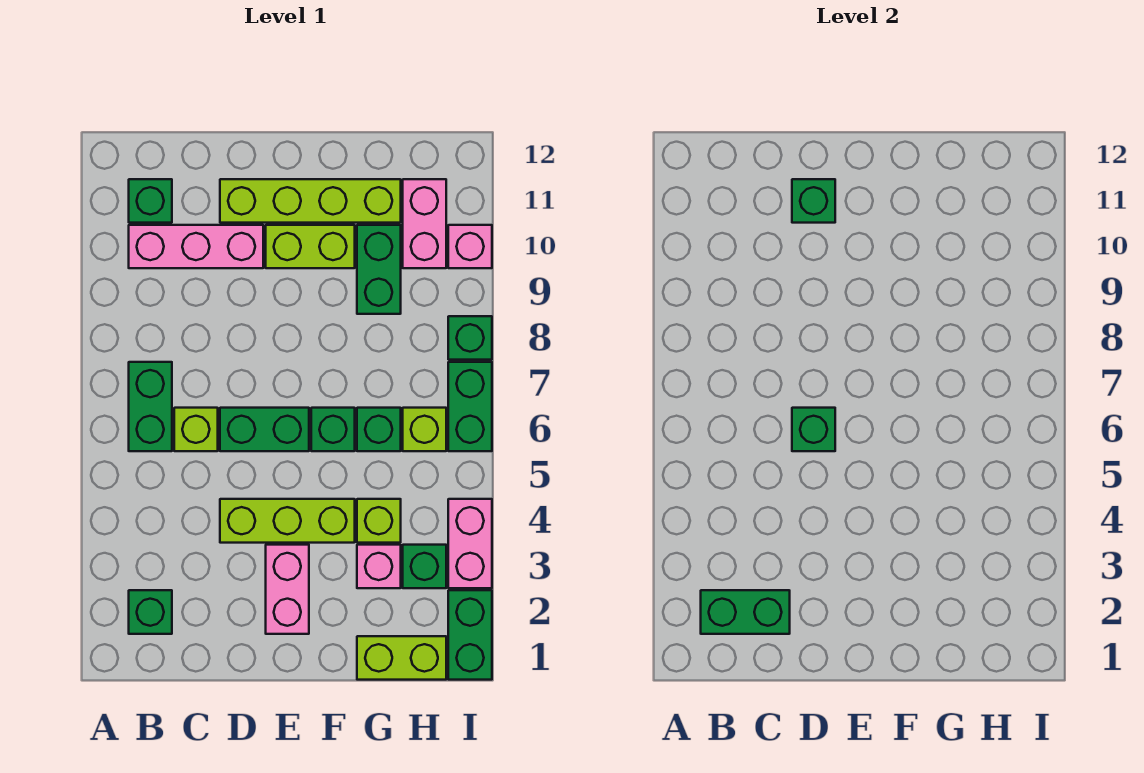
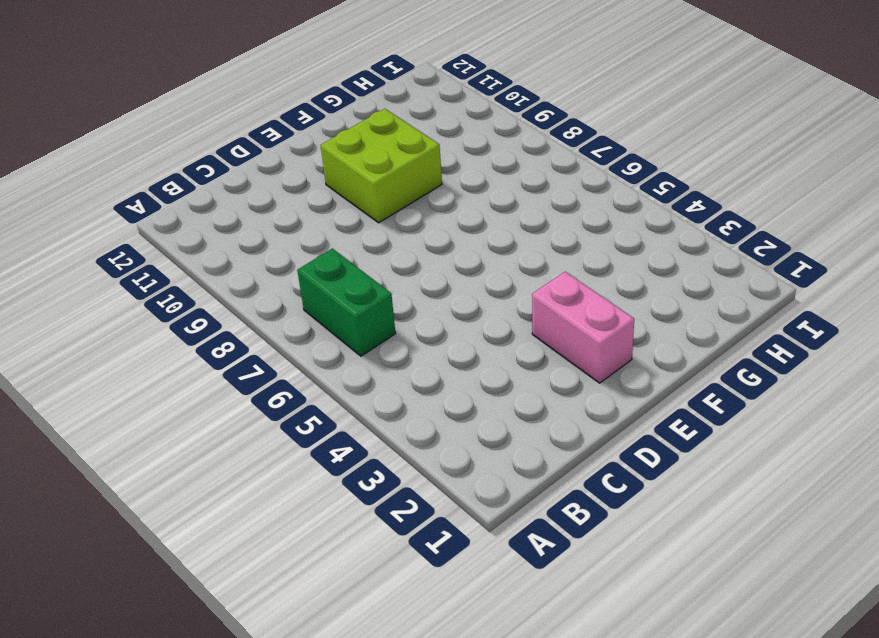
lime 2x2 brick [321,109,442,223] -> lime 1x2 brick [266,225,355,268]
none -> green 1x1 brick [129,590,172,634]
none -> pink 1x3 brick [129,225,263,268]
none -> green 1x1 brick [129,179,172,223]

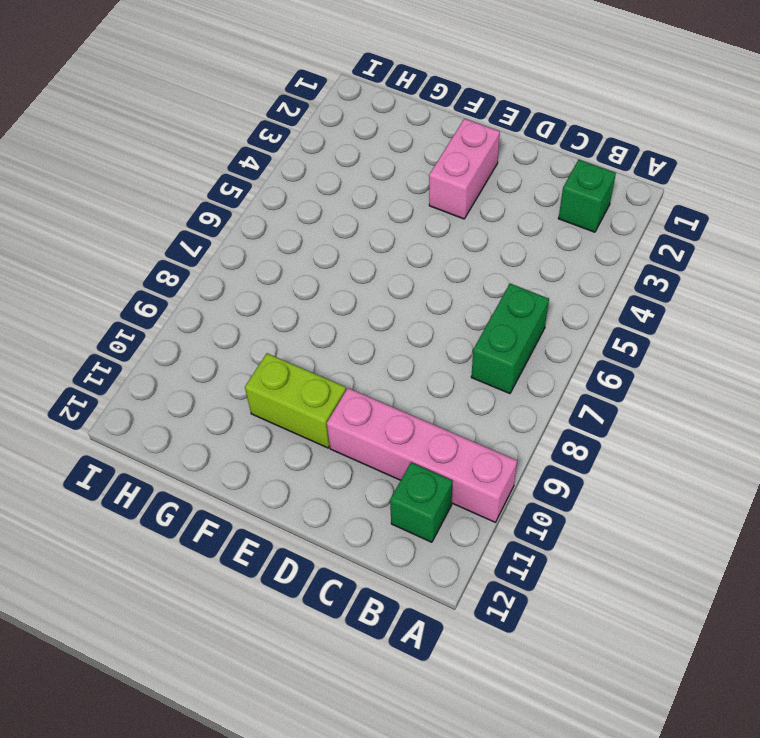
pink 1x4 brick [327,388,517,522] -> pink 1x3 brick [129,225,263,268]
none -> lime 1x1 brick [174,408,218,451]
none -> lime 1x3 brick [220,499,355,543]
none -> green 1x2 brick [220,408,309,451]

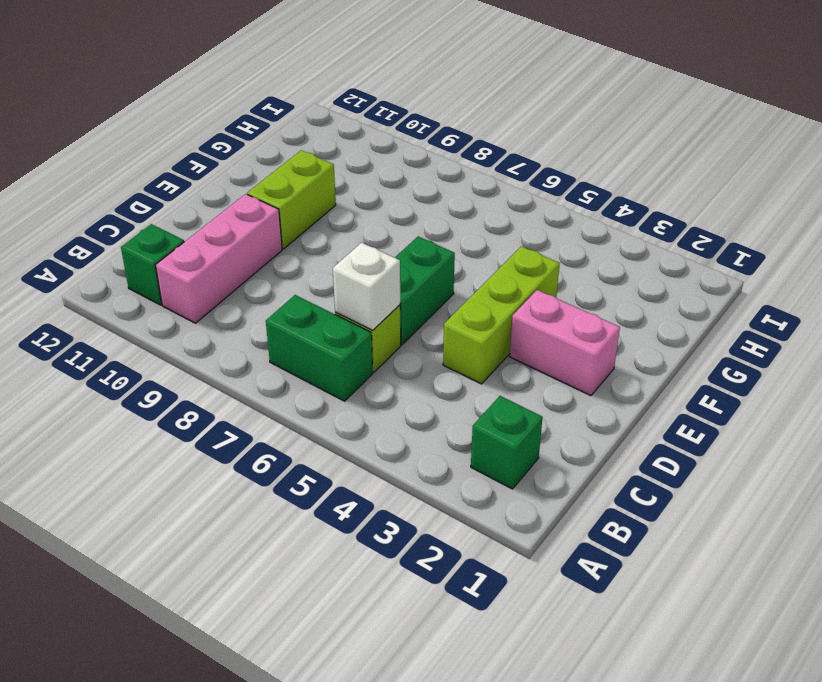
white 1x1 brick [333,243,400,330] -> none
none -> lime 1x4 brick [220,179,401,223]
none -> green 1x1 brick [311,408,355,451]
none -> lime 1x2 brick [357,636,446,680]

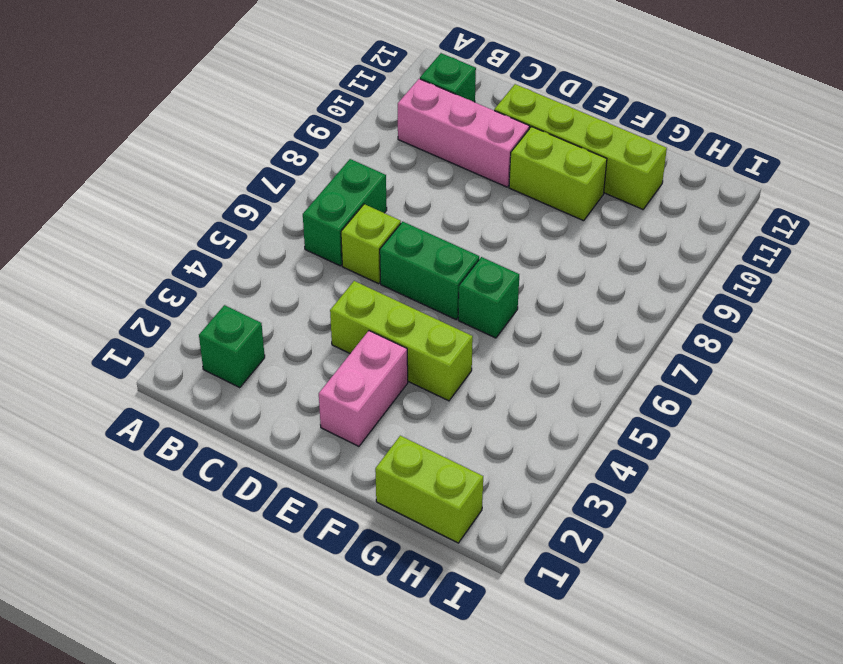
none -> pink 1x1 brick [357,545,401,588]
none -> lime 1x1 brick [357,499,401,543]
none -> green 1x1 brick [357,408,401,451]

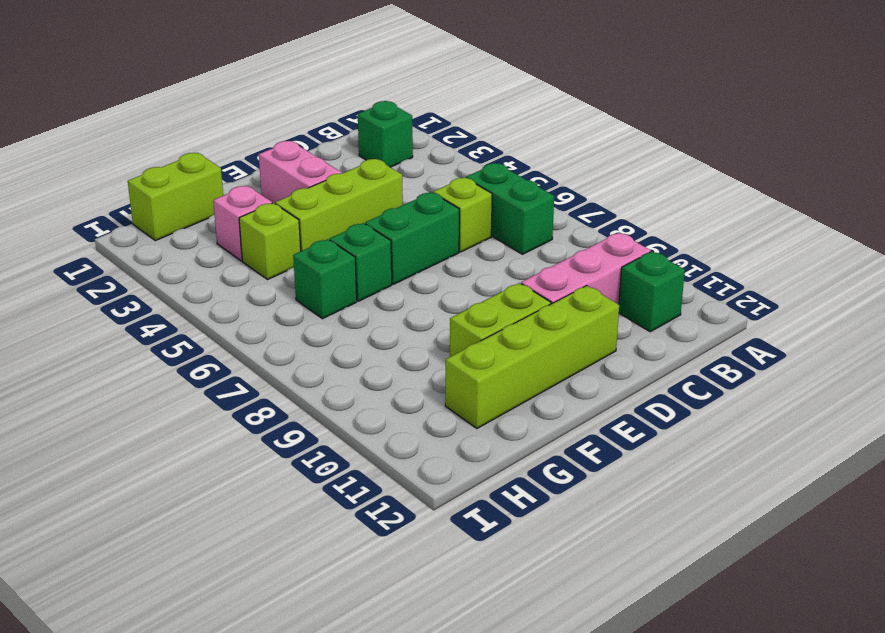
none -> green 1x2 brick [357,225,401,314]
none -> green 1x1 brick [403,545,446,588]
none -> lime 1x1 brick [403,408,446,451]

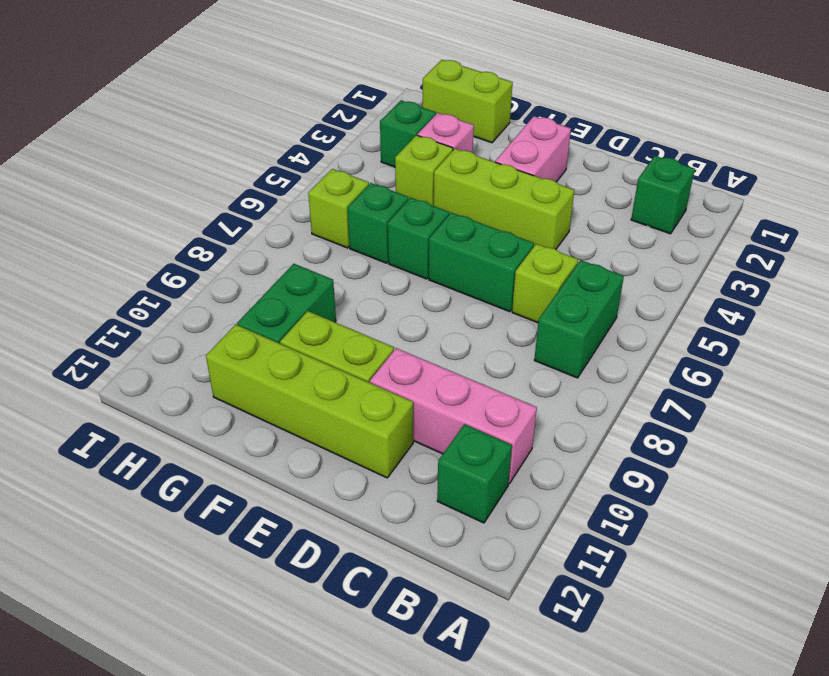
none -> pink 1x2 brick [403,179,446,268]
none -> green 1x2 brick [448,590,492,680]
none -> pink 1x2 brick [448,499,492,588]

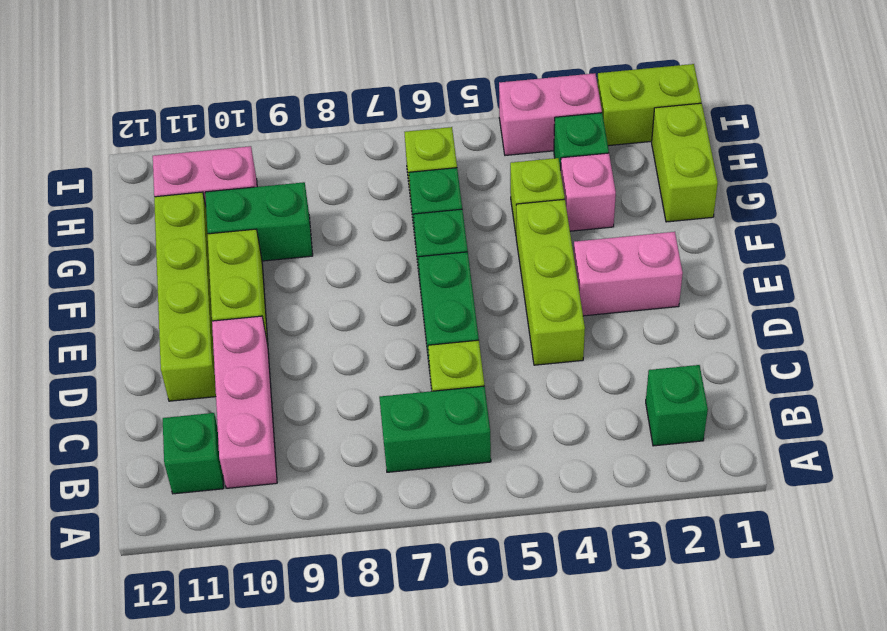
lime 1x2 brick [597,64,702,146] -> green 1x2 brick [448,590,492,680]
none -> green 1x2 brick [448,362,492,451]
none -> green 1x1 brick [448,316,492,360]
none -> pink 1x1 brick [448,225,492,268]

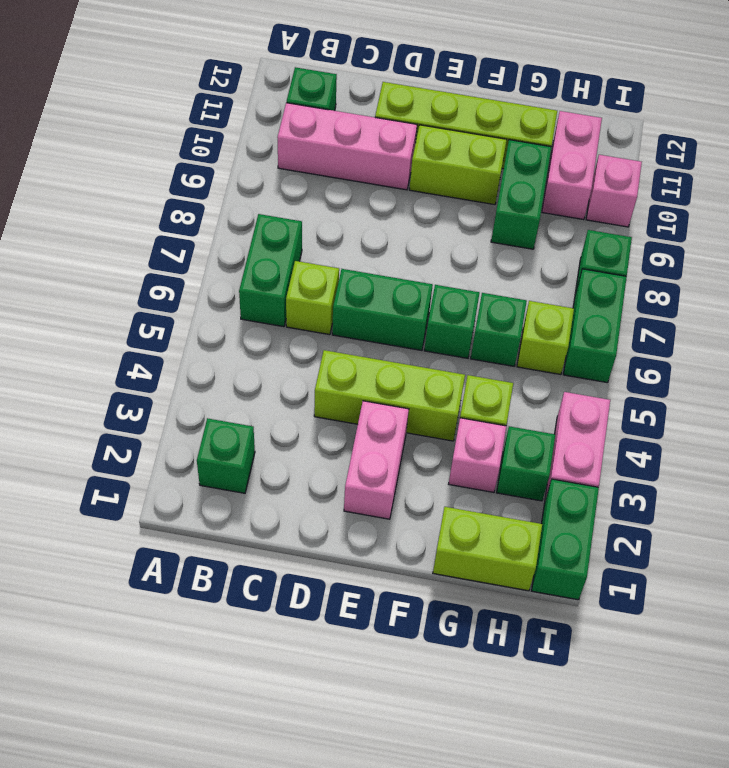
none -> green 1x2 brick [701,590,790,634]
none -> green 1x1 brick [792,408,835,451]
none -> green 1x1 brick [792,179,835,223]

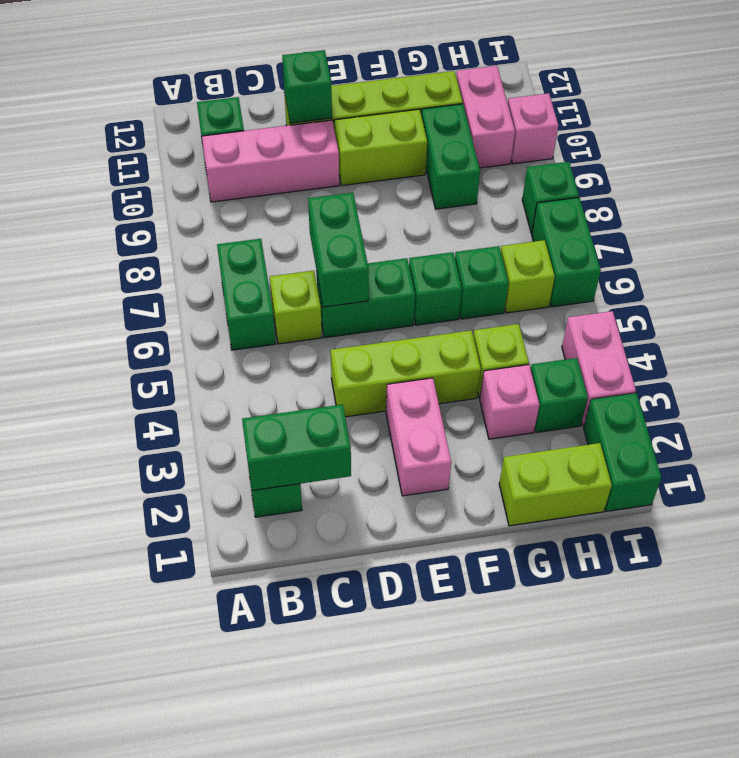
green 1x2 brick [308,193,369,307] -> green 1x1 brick [792,408,835,451]

